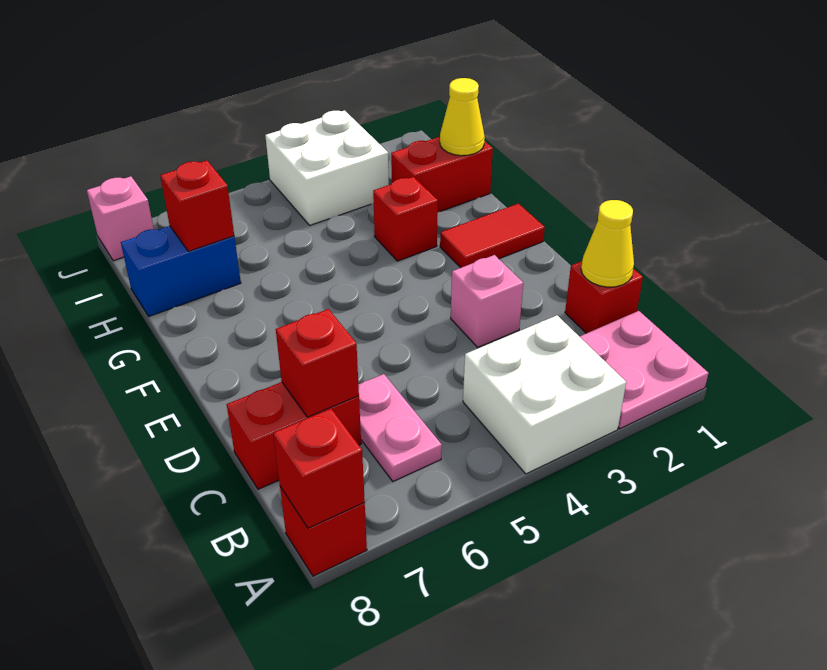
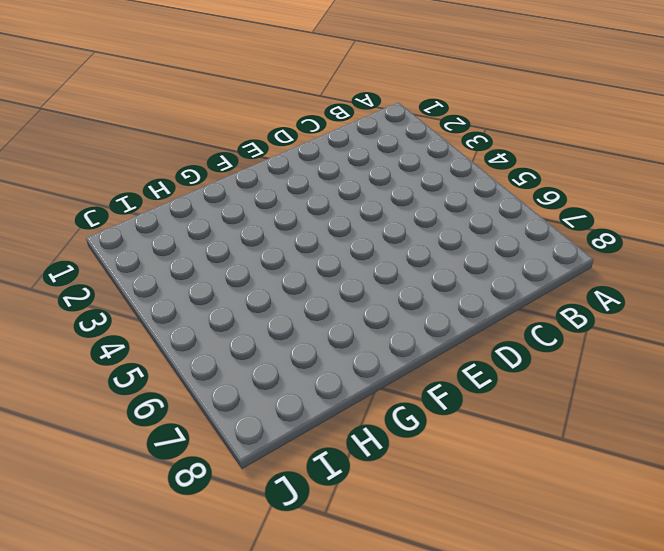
none -> pink 2x2 plate [579,311,709,429]
none -> white 2x2 brick [463,315,626,474]
none -> red 1x1 brick [280,487,367,576]

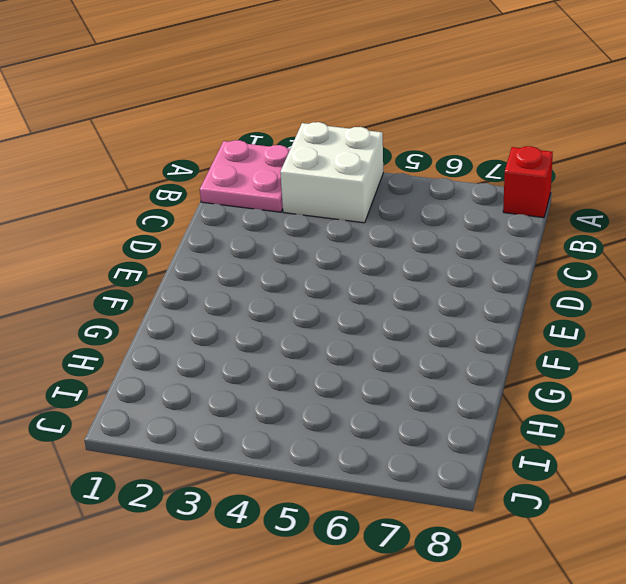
none -> pink 1x2 plate [358,374,442,481]
none -> red 1x1 brick [565,261,643,333]
none -> red 1x2 brick [227,382,361,489]

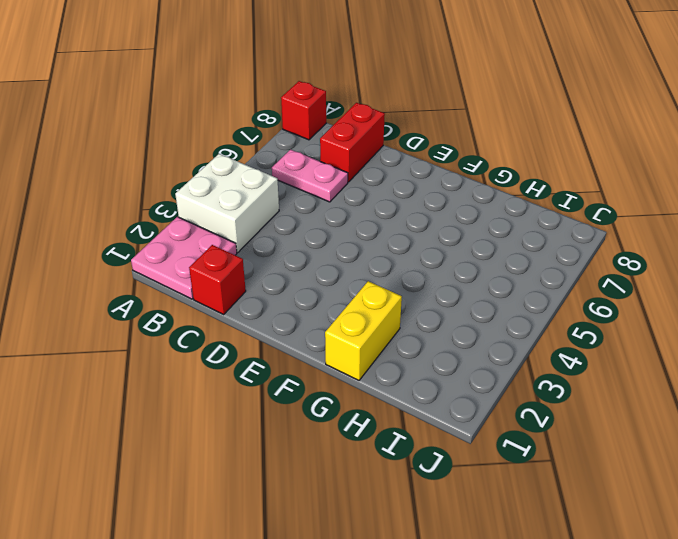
yellow 1x2 brick [325,281,402,380] -> none
none -> pink 1x1 brick [451,255,523,347]
none -> red 1x2 tile [440,204,545,268]
none -> red 1x1 brick [373,177,438,261]

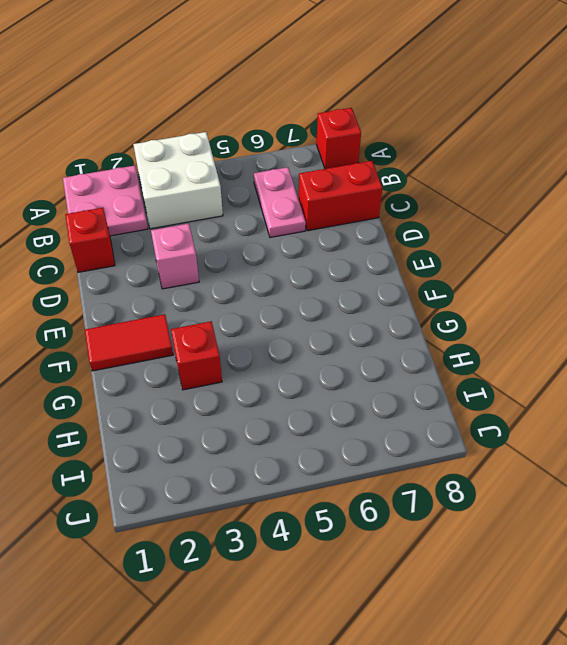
none -> red 1x2 brick [391,137,493,212]
none -> blue 1x2 brick [121,226,241,316]
none -> white 2x2 brick [265,110,389,225]

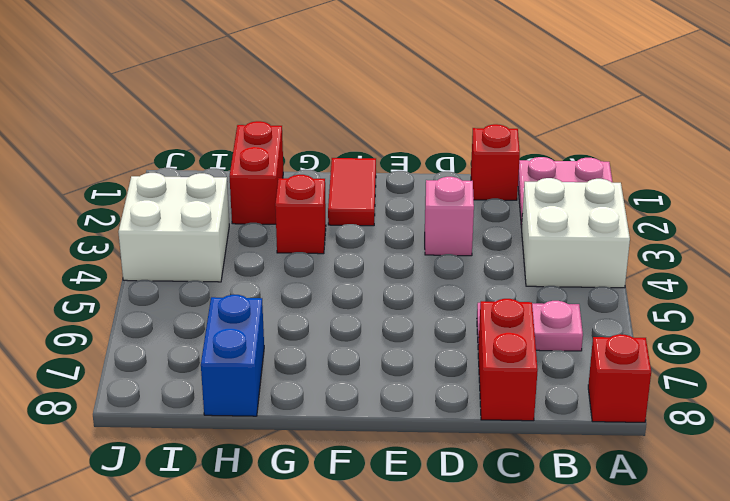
none -> pink 1x1 brick [87,176,154,261]
none -> red 1x1 brick [273,409,365,528]
none -> yellow 1x1 cone [581,200,634,287]

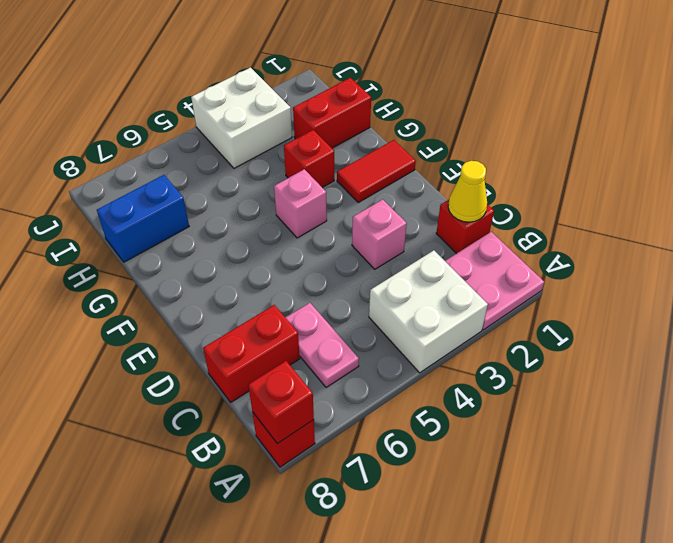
pink 1x1 brick [274,169,327,238] -> pink 1x1 brick moved to [87,176,154,261]
none -> red 1x1 brick [276,309,359,417]
none -> yellow 1x1 cone [440,78,485,156]
none -> red 1x1 brick [160,160,234,251]

